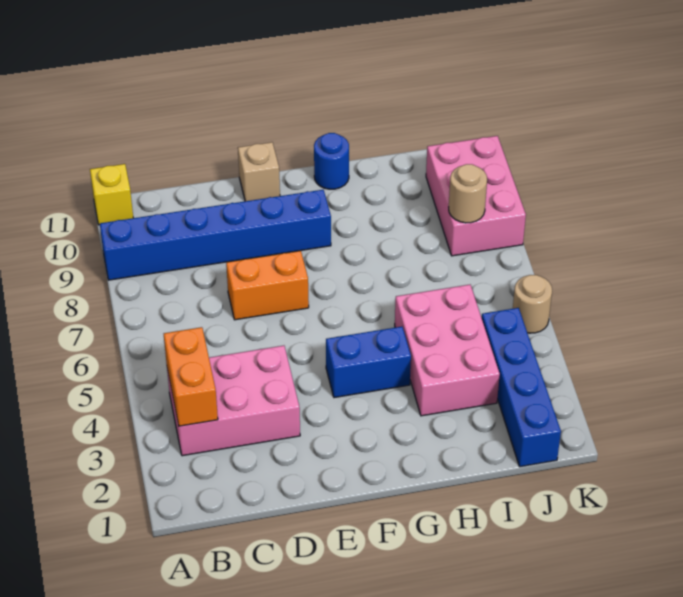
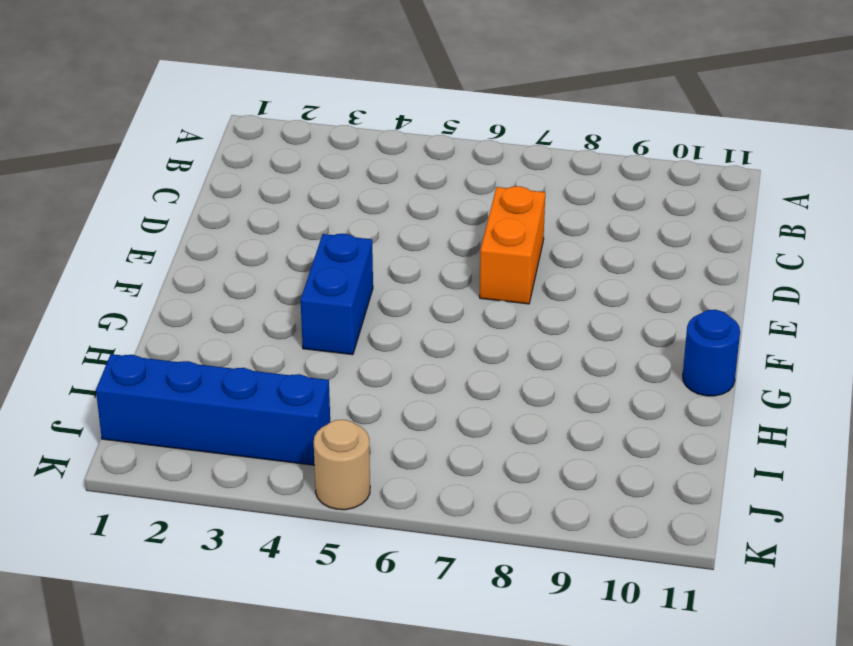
none -> blue 1x6 brick [100,190,331,280]
none -> yellow 1x1 brick [90,164,133,225]
none -> pink 2x3 brick [167,346,300,456]

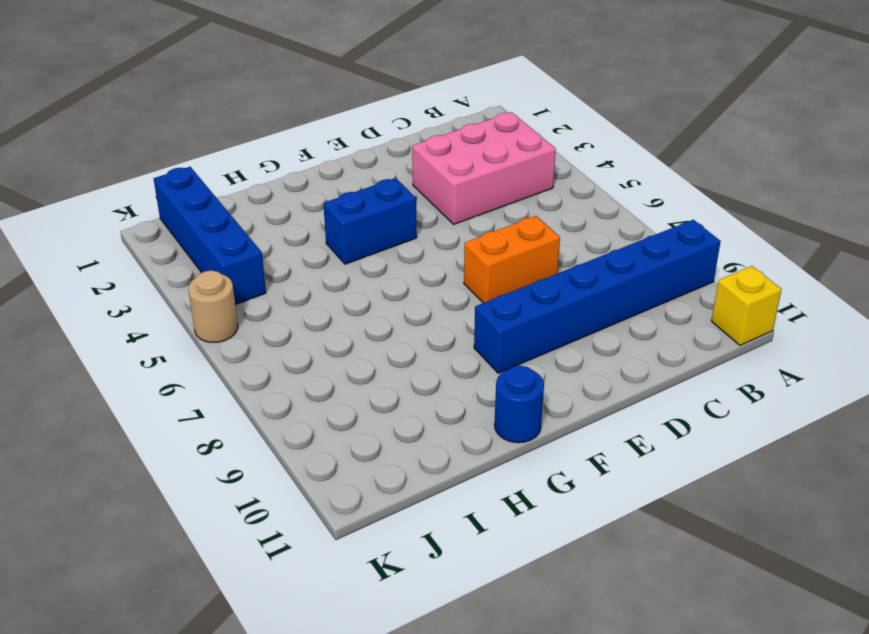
none -> tan 1x1 brick [238,142,280,201]
none -> pink 2x3 brick [395,285,500,416]
none -> pink 2x3 brick [426,136,526,256]

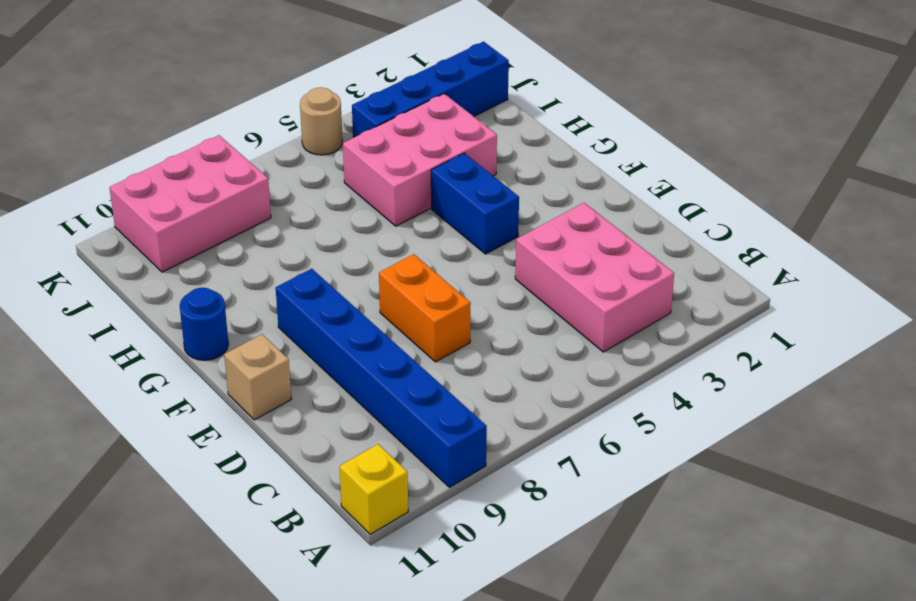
none -> orange 1x2 brick [164,327,218,426]
none -> tan 1x1 round brick [449,164,487,223]

